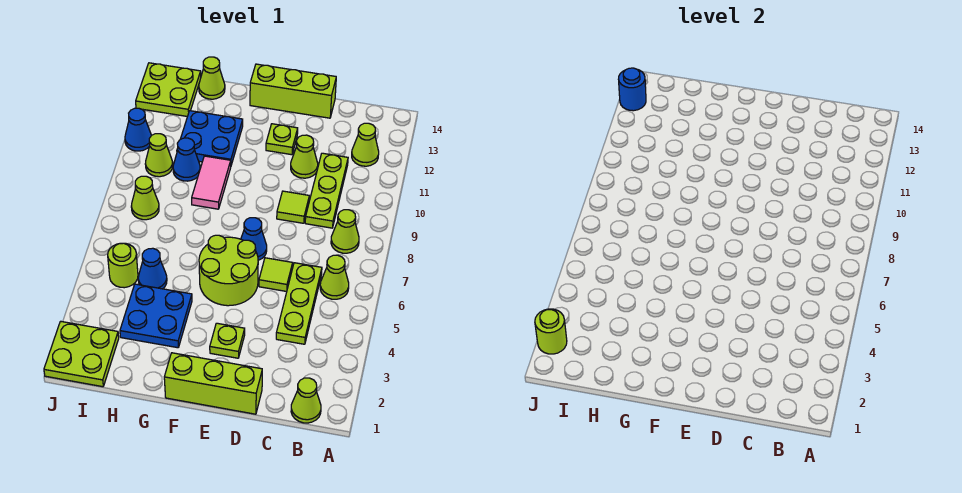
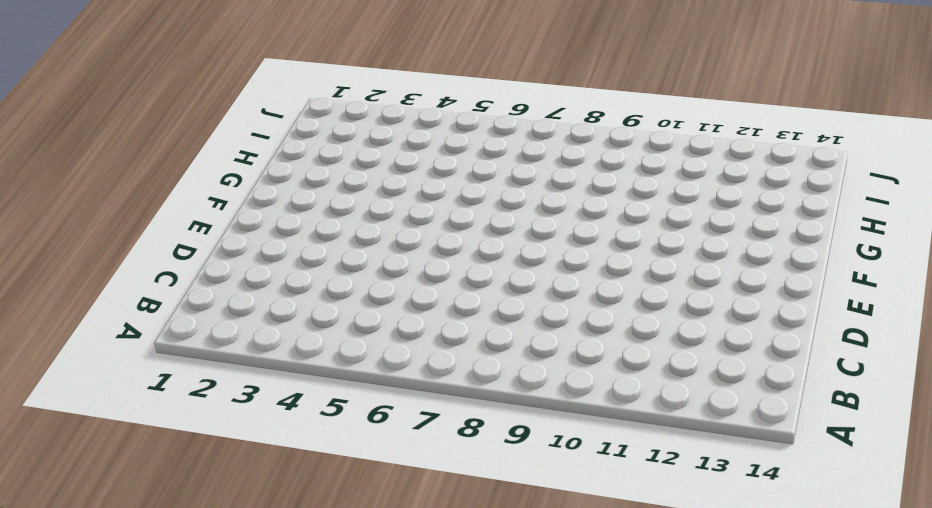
none -> lime 1x1 cone [291,378,321,423]
none -> lime 1x1 cone [320,255,349,299]
none -> lime 1x1 cone [331,210,359,253]

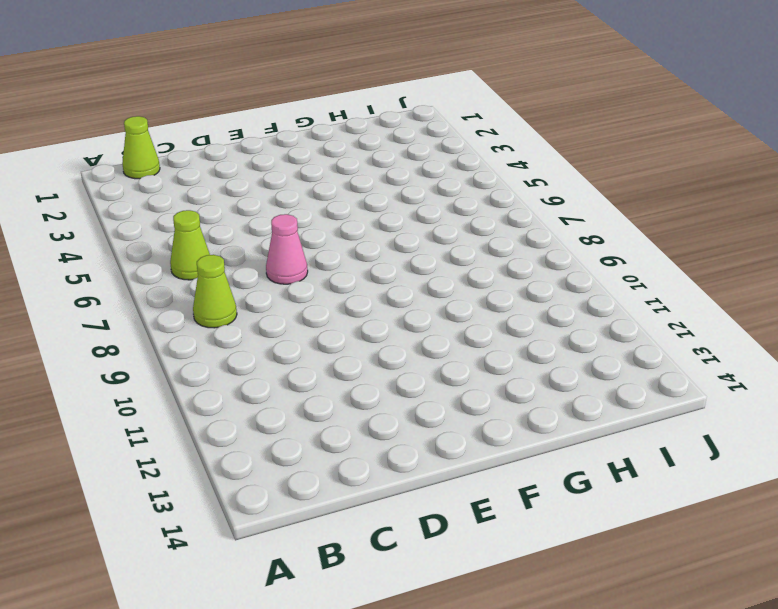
pink 1x1 cone [266,214,308,284] -> none
none -> lime 1x1 cone [352,123,379,166]
none -> lime 1x3 plate [276,263,322,344]
none -> lime 1x3 plate [305,153,348,228]

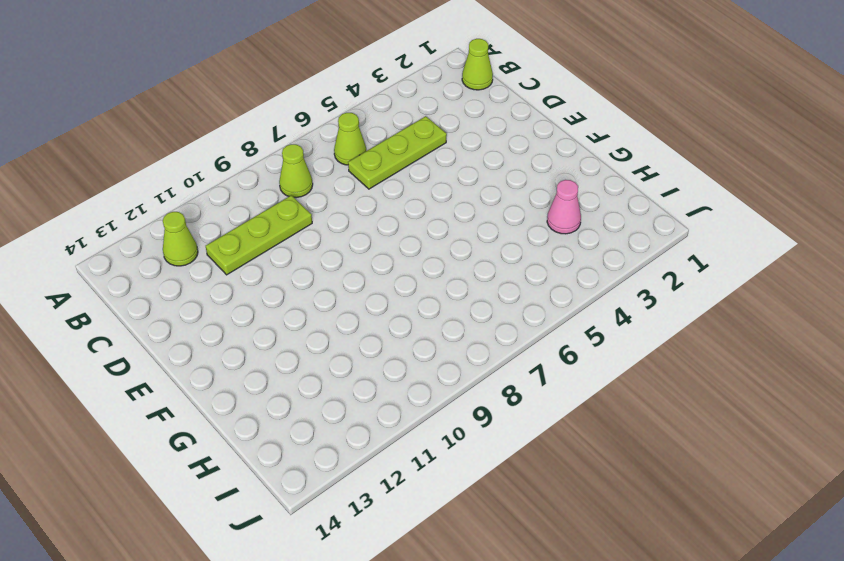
pink 1x1 cone [547,180,581,234] -> blue 2x2 plate [120,284,192,348]
none -> lime 1x3 brick [164,353,262,414]
none -> lime 1x1 tile [259,258,293,292]
none -> lime 1x1 tile [277,191,309,223]

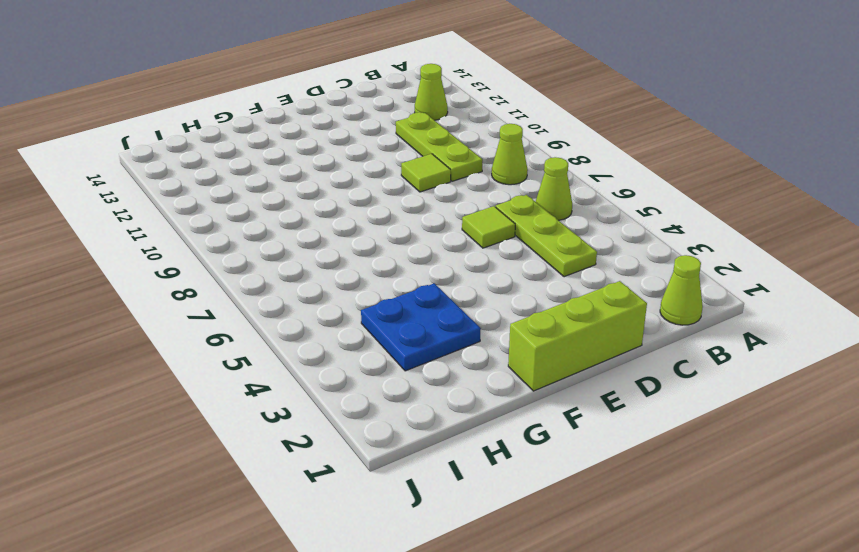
none -> lime 1x1 cone [291,135,318,178]
none -> lime 1x3 brick [250,64,336,118]
none -> lime 1x1 plate [210,323,245,358]

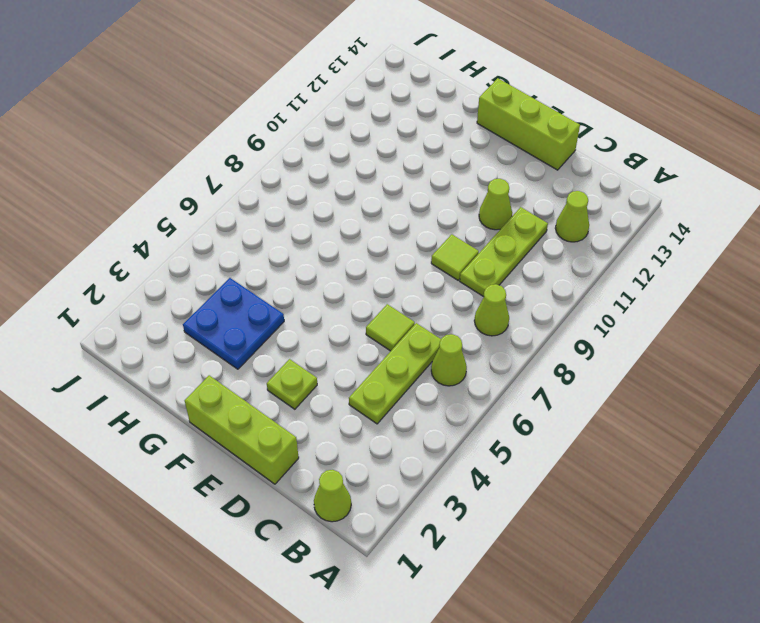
none -> lime 2x2 round brick [199,235,258,306]
none -> blue 1x1 cone [241,218,267,260]
none -> lime 1x1 plate [266,124,298,155]

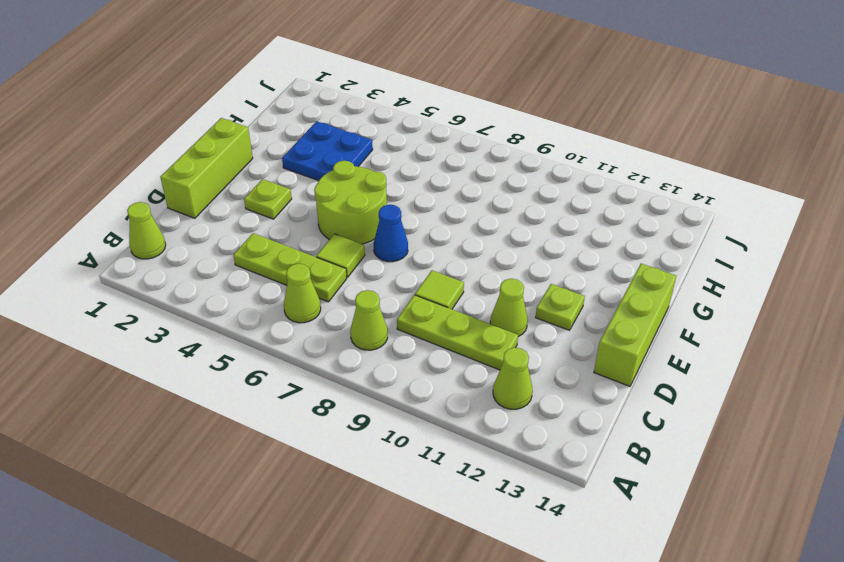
none -> pink 1x2 tile [192,156,231,209]
none -> blue 2x2 plate [177,111,243,165]
none -> blue 1x1 cone [138,248,167,289]

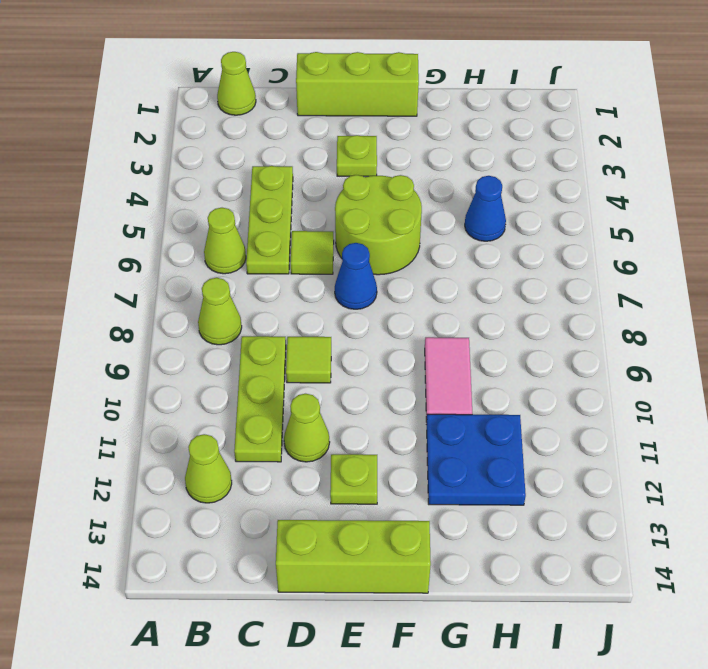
none -> blue 2x2 plate [120,284,192,348]
none -> blue 1x1 cone [173,138,200,181]
none -> lime 1x1 cone [199,57,225,99]

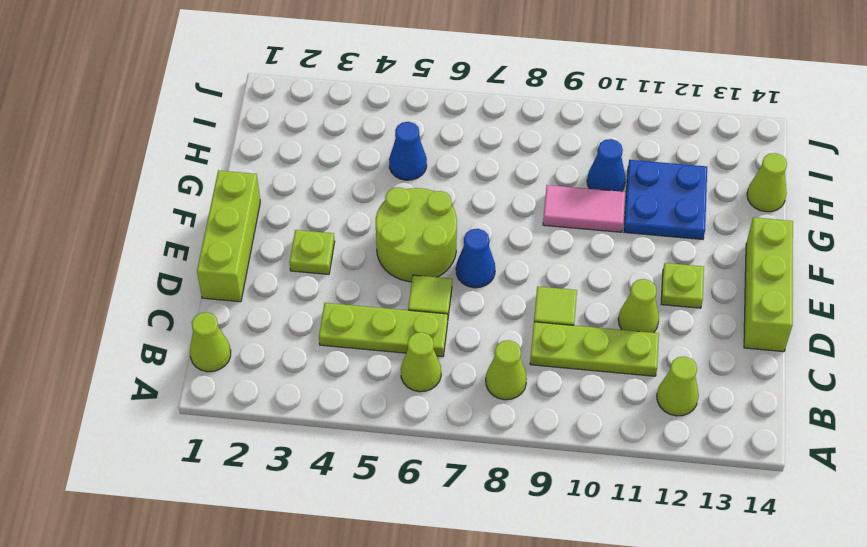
none -> blue 2x2 plate [120,284,192,348]
none -> lime 2x2 plate [44,321,119,387]
none -> lime 1x1 round brick [108,243,138,288]

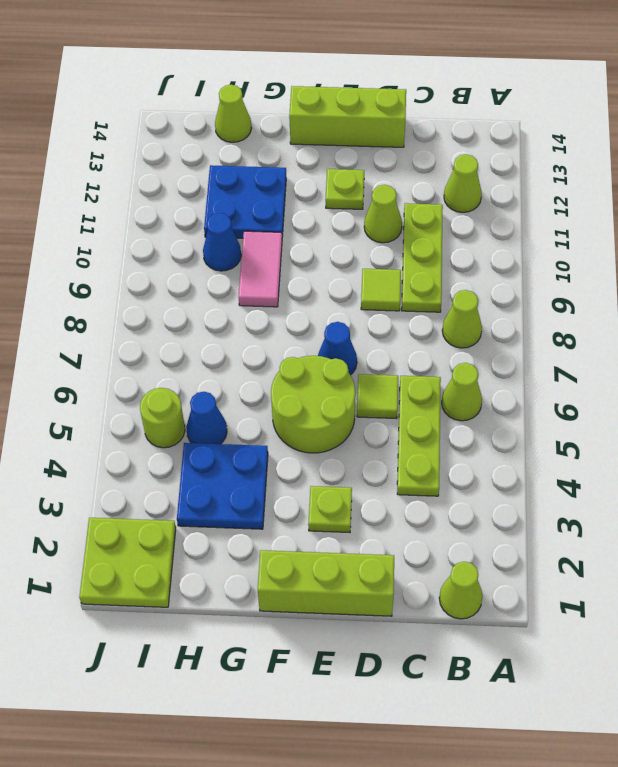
none -> lime 1x1 cone [131,176,159,220]
none -> lime 1x1 cone [145,134,173,177]
none -> lime 2x2 plate [136,63,201,117]

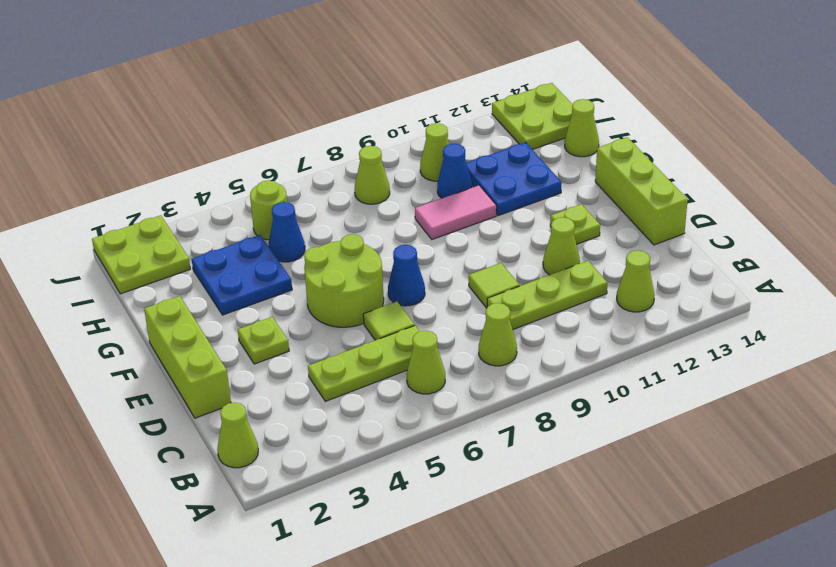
none -> blue 1x1 cone [125,108,151,151]
none -> lime 1x1 round brick [535,309,567,354]
none -> blue 1x1 round brick [618,68,646,111]

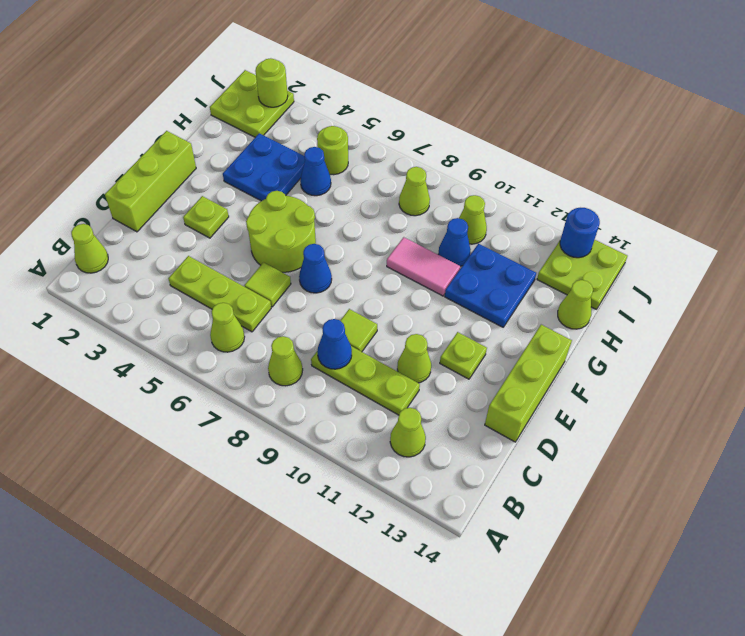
blue 1x1 cone [317,319,352,369] -> blue 1x1 cone moved to [125,108,151,151]

